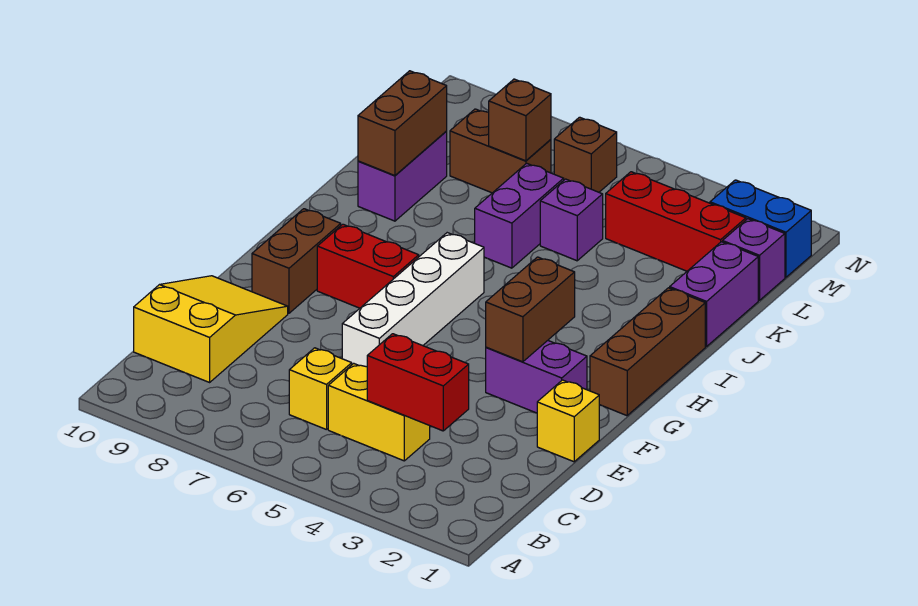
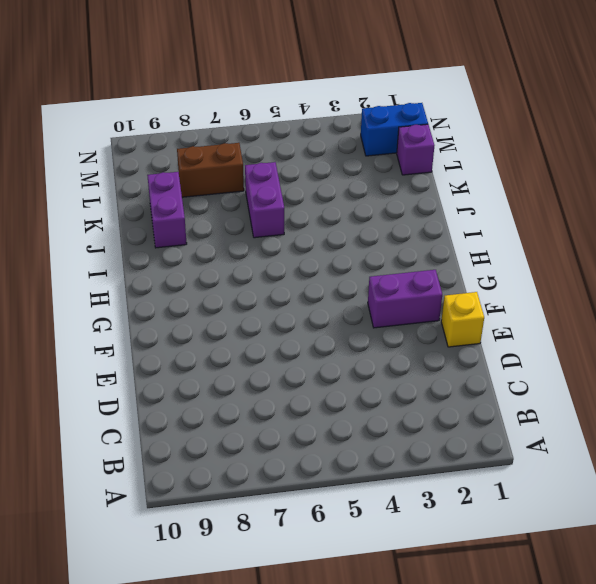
none -> yellow 1x2 brick [328,363,430,461]
none -> yellow 1x1 brick [289,348,352,430]
none -> yellow 2x3 slope [134,276,288,382]

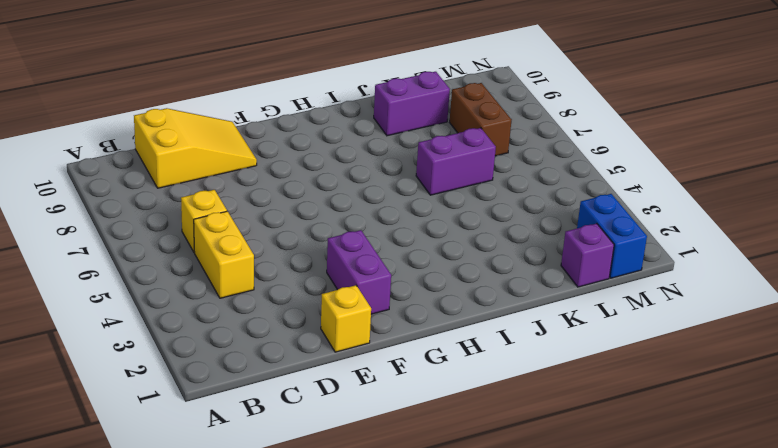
none -> white 1x4 brick [342,233,484,367]
none -> brown 1x2 brick [252,209,341,313]
none -> brown 1x3 brick [590,288,705,416]

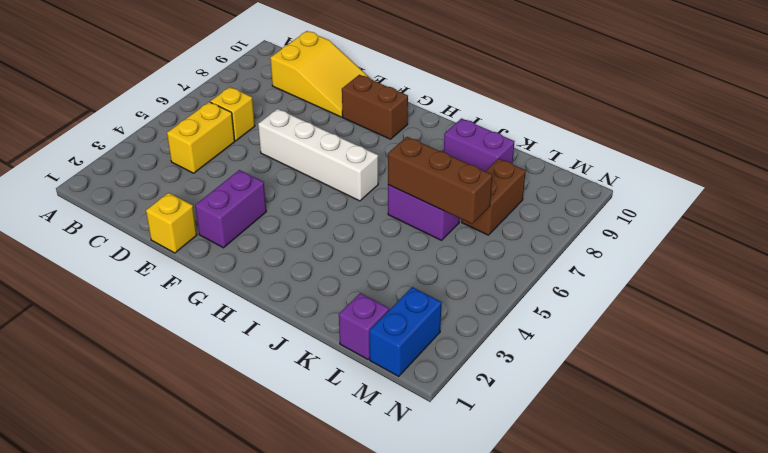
brown 1x3 brick [388,137,492,224] -> brown 1x3 brick moved to [590,288,705,416]
none -> red 1x2 brick [317,224,419,308]
none -> purple 1x2 brick [670,242,758,346]
none -> purple 1x1 brick [540,179,603,261]

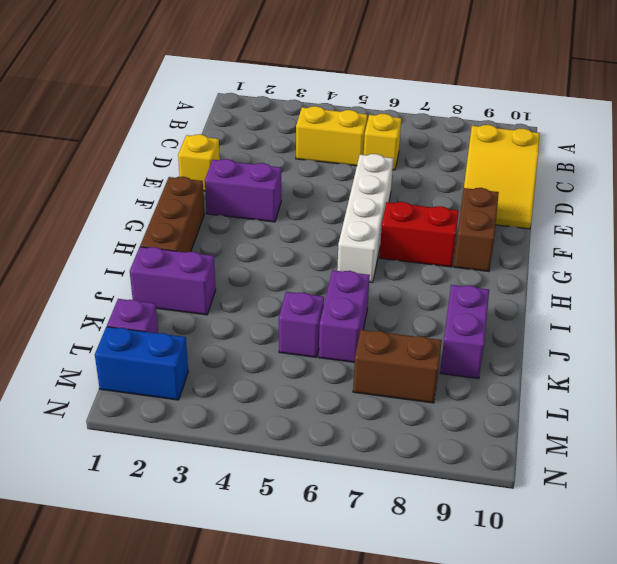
purple 1x2 brick [130,247,216,315] -> purple 1x2 brick turned to [670,242,758,346]
none -> red 1x3 brick [606,172,746,271]
none -> brown 1x1 brick [554,117,617,192]
none -> red 1x2 brick [367,334,469,431]

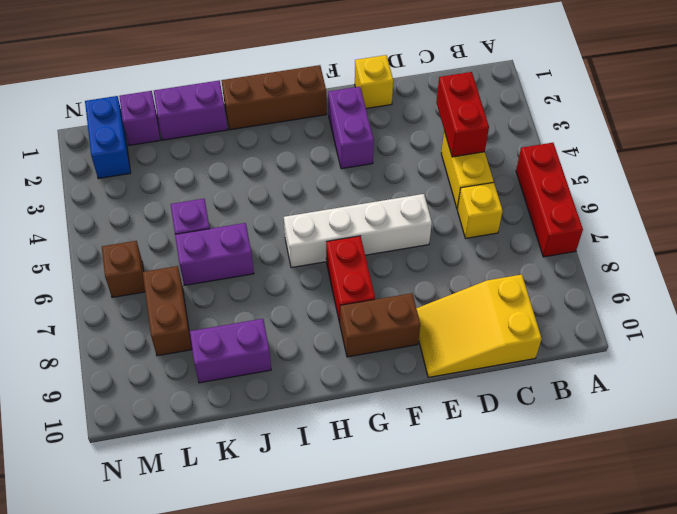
red 1x3 brick [516,143,583,257] -> red 1x3 brick moved to [606,172,746,271]
none -> brown 1x2 brick [486,257,575,362]
none -> brown 1x2 brick [358,71,447,176]
none -> brown 1x1 brick [489,79,551,161]

